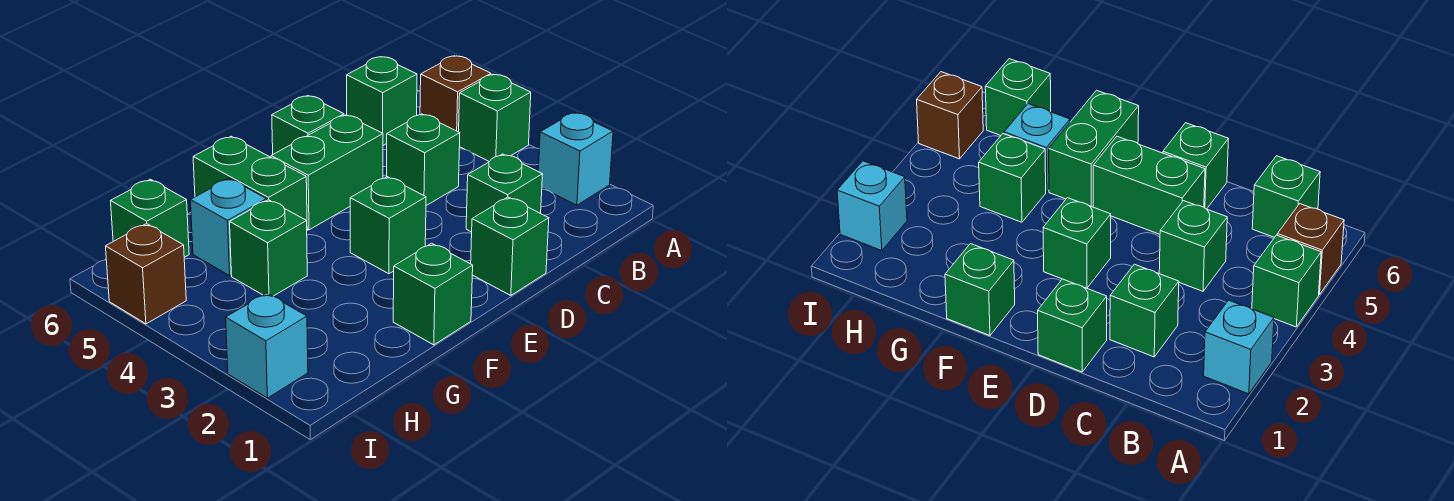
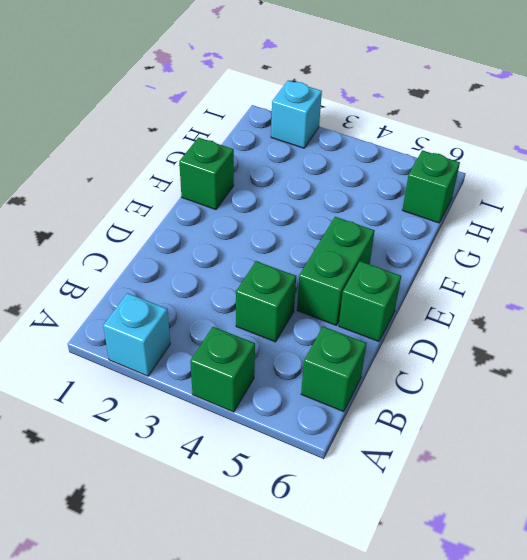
none -> brown 1x1 brick [420,56,491,132]
none -> green 1x1 brick [466,154,543,232]
none -> green 1x1 brick [471,197,549,296]

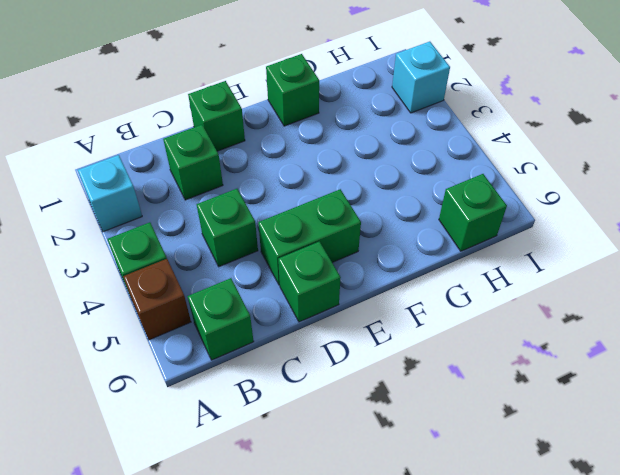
none -> green 1x1 brick [350,177,426,274]
none -> green 1x2 brick [193,136,307,221]
none -> green 1x1 brick [230,200,307,296]

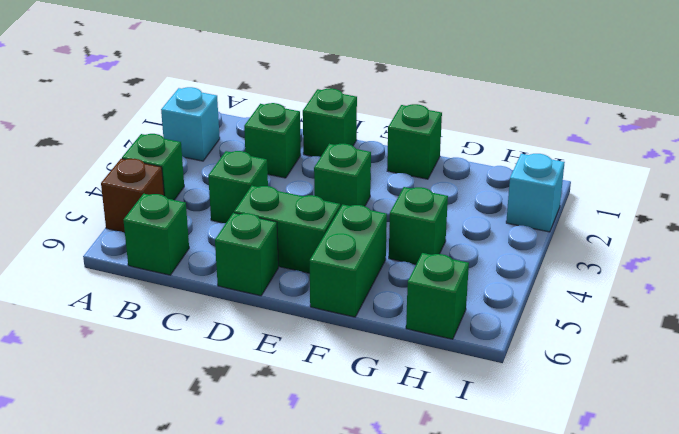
none -> cyan 1x1 brick [191,178,267,276]
none -> brown 1x1 brick [106,224,186,324]

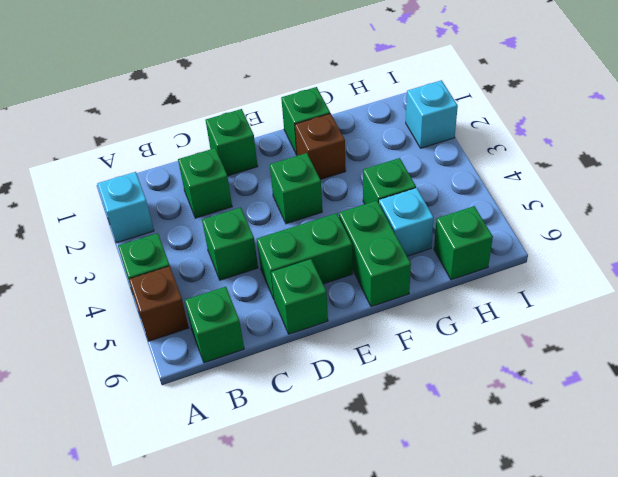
brown 1x1 brick [295,113,346,180] -> brown 1x1 brick moved to [106,224,186,324]

